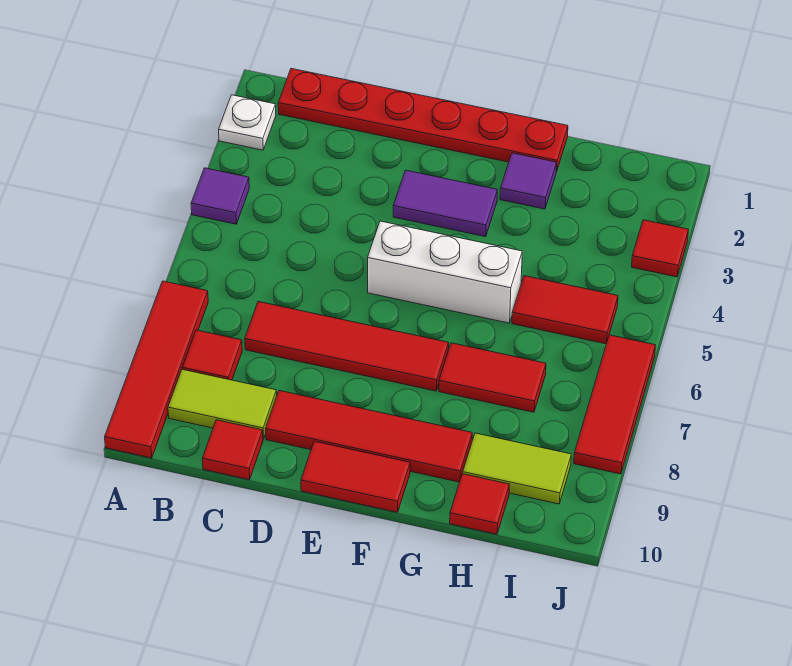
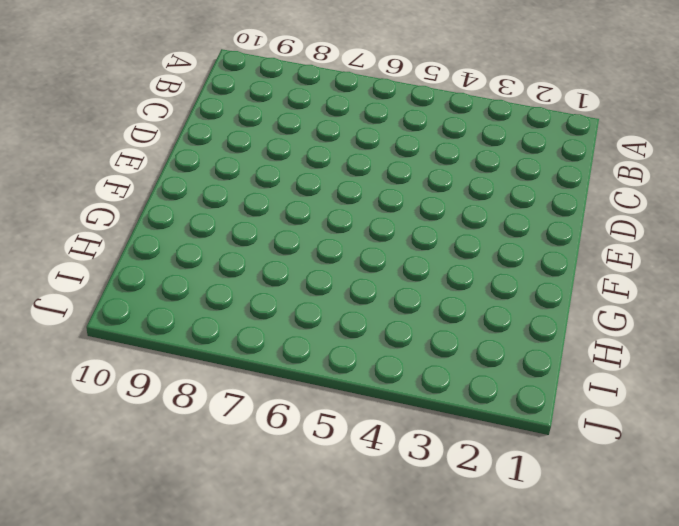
none -> white 1x1 plate [219,95,276,150]
none -> purple 1x1 tile [191,168,249,224]
none -> red 1x4 tile [105,281,208,458]

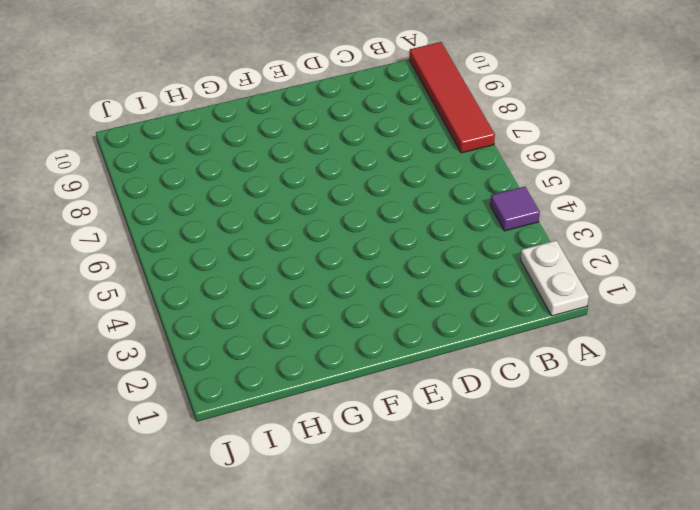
white 1x2 plate [520,241,589,316] -> white 1x1 plate [219,95,276,150]
none -> red 1x6 plate [278,69,568,172]
none -> red 1x1 tile [182,330,242,380]
none -> lime 1x2 tile [168,369,277,439]

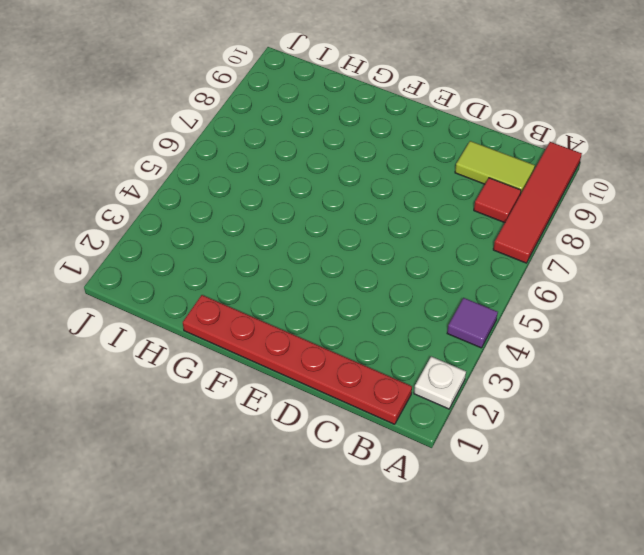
none -> red 1x4 tile [245,302,449,391]
none -> red 1x1 tile [202,420,263,480]
none -> red 1x4 tile [266,391,472,482]

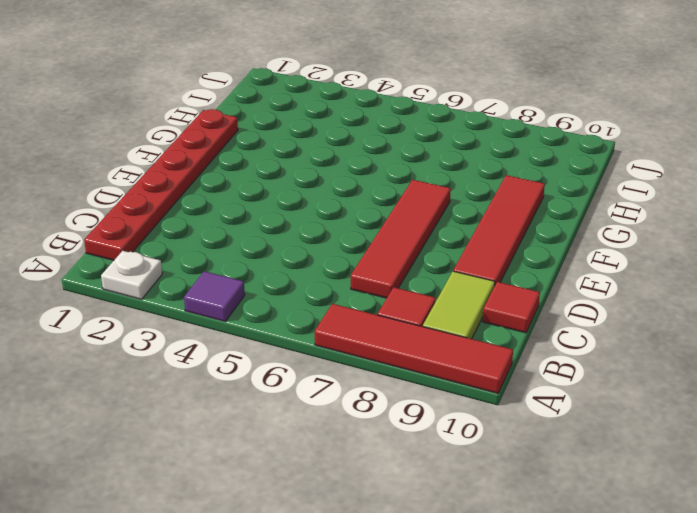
none -> purple 1x2 tile [393,170,497,237]
none -> white 1x3 brick [368,221,522,323]
none -> red 1x2 tile [301,441,410,512]

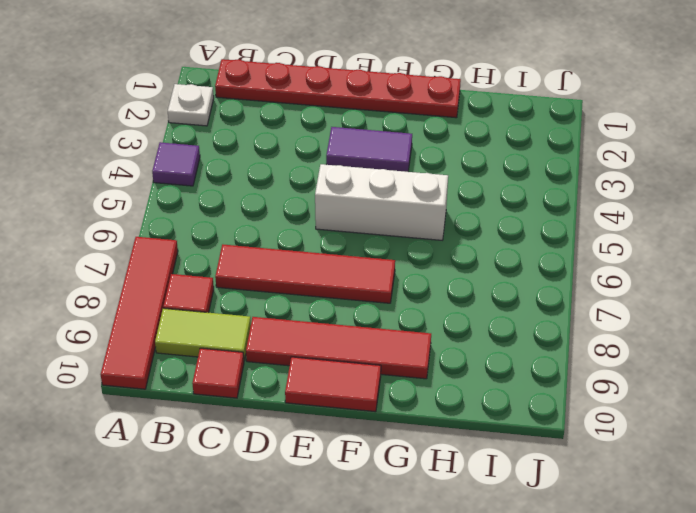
none -> purple 1x1 tile [500,153,557,209]
none -> red 1x2 tile [439,343,546,412]
none -> red 1x2 tile [512,276,618,344]

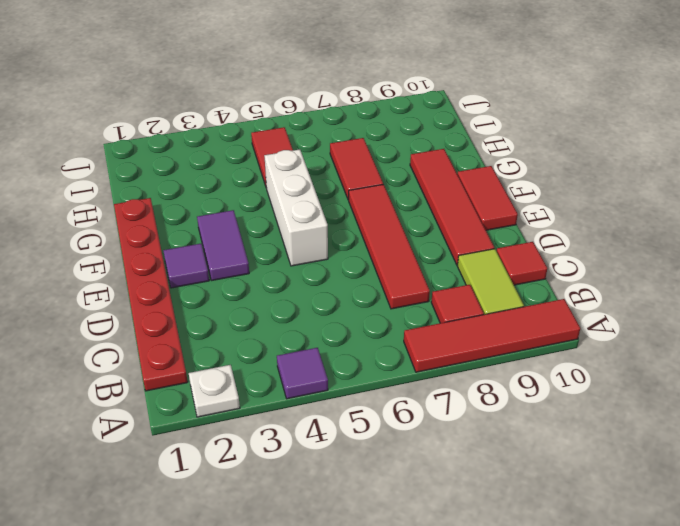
purple 1x1 tile [163,244,209,288] -> purple 1x1 tile moved to [500,153,557,209]
none -> lime 1x2 tile [463,433,571,504]
none -> red 1x1 tile [450,474,509,534]
none -> red 1x1 tile [632,220,688,277]

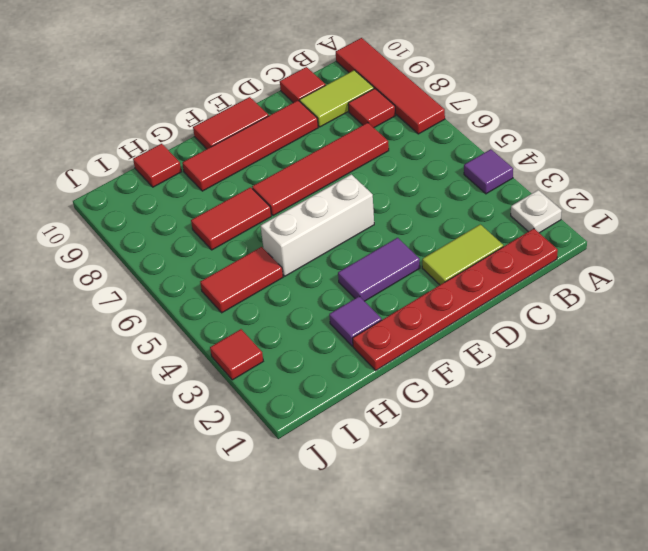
lime 1x2 tile [422,224,503,285] -> lime 1x2 tile moved to [463,433,571,504]
none -> red 1x3 tile [574,335,656,474]

